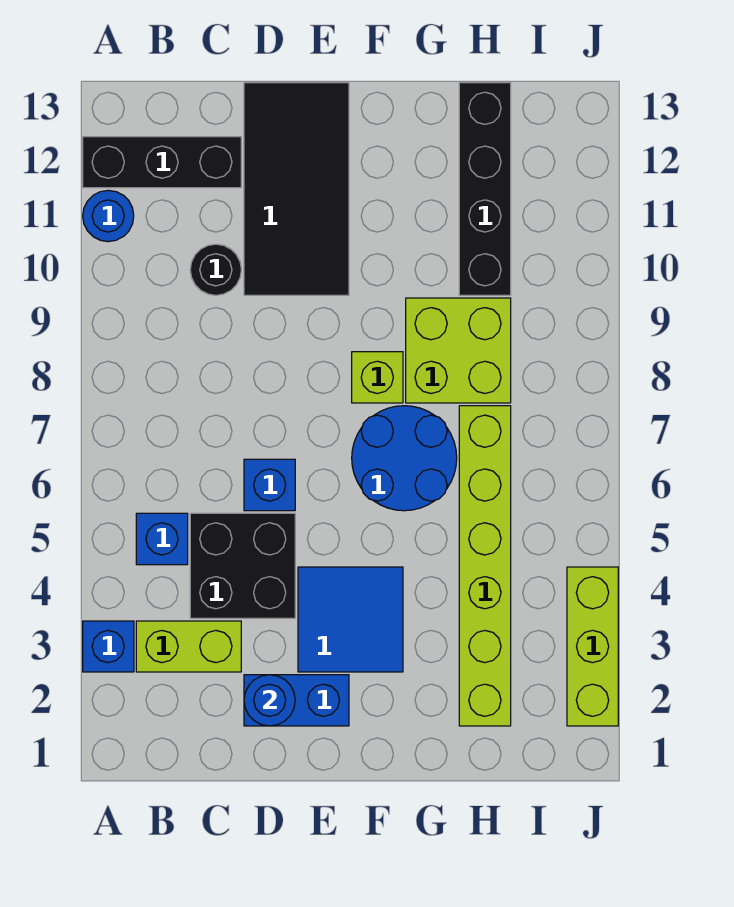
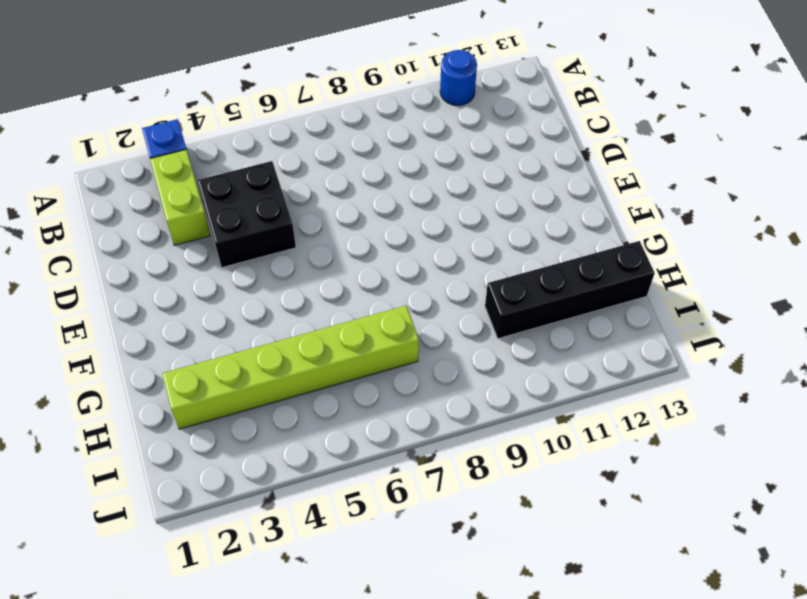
none -> black 1x3 brick [83,137,241,188]
none -> blue 1x1 brick [136,513,188,565]
none -> black 1x1 round brick [190,244,241,295]

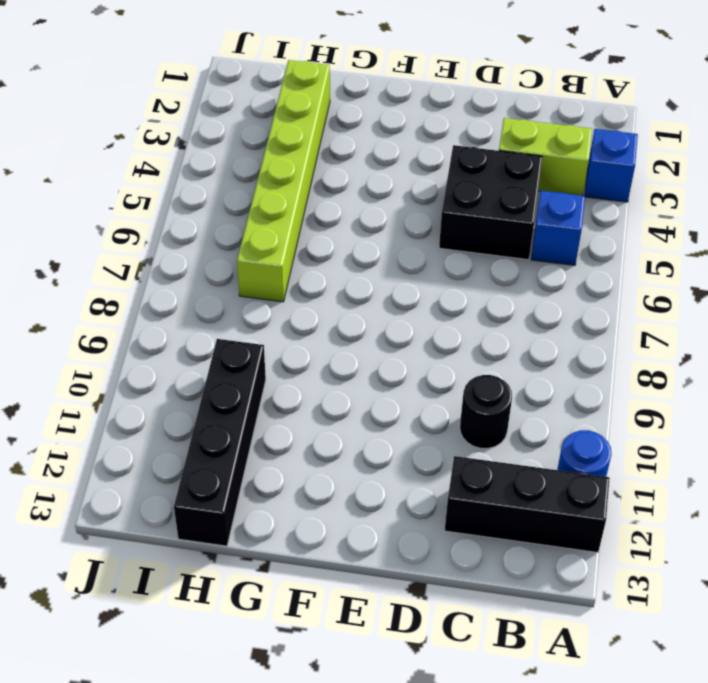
none -> blue 1x2 brick [244,675,349,726]
none -> blue 1x1 brick [244,459,295,511]
none -> black 2x4 tile [244,83,349,295]

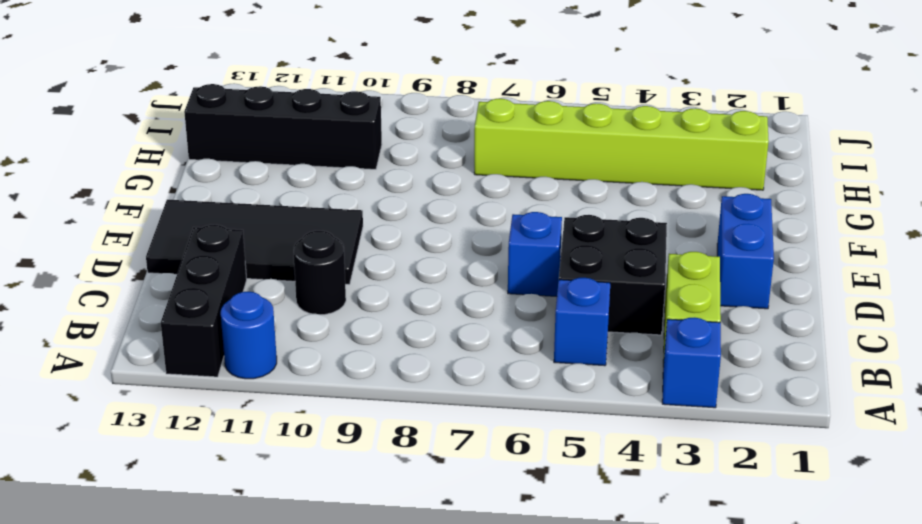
none -> blue 2x2 tile [298,567,403,672]
none -> blue 2x2 round brick [352,406,457,511]
none -> lime 1x1 brick [352,352,403,403]

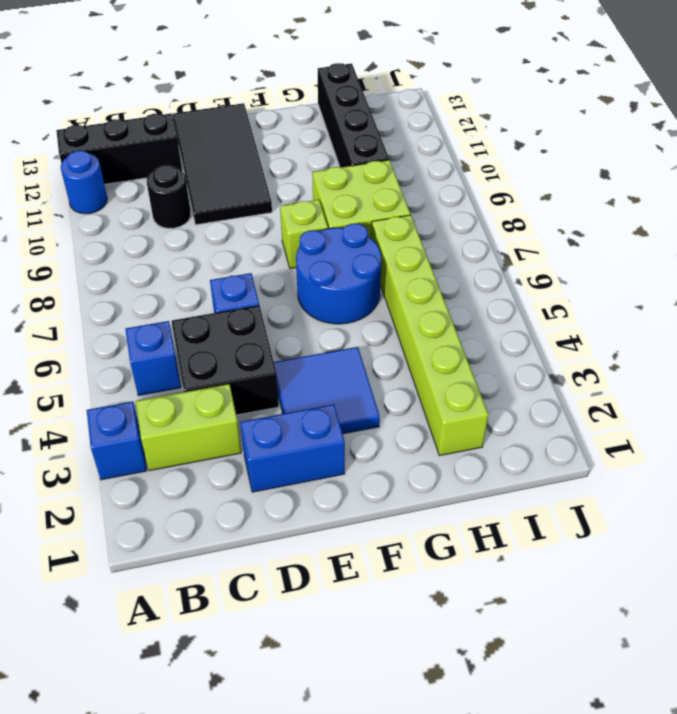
none -> lime 1x3 brick [567,567,618,726]
none -> blue 1x1 round brick [244,675,295,726]

